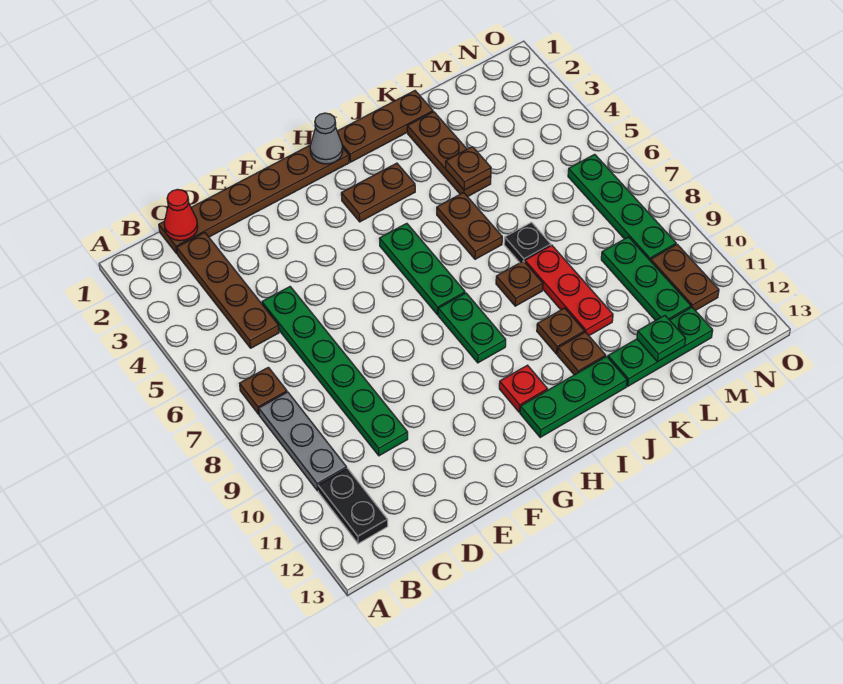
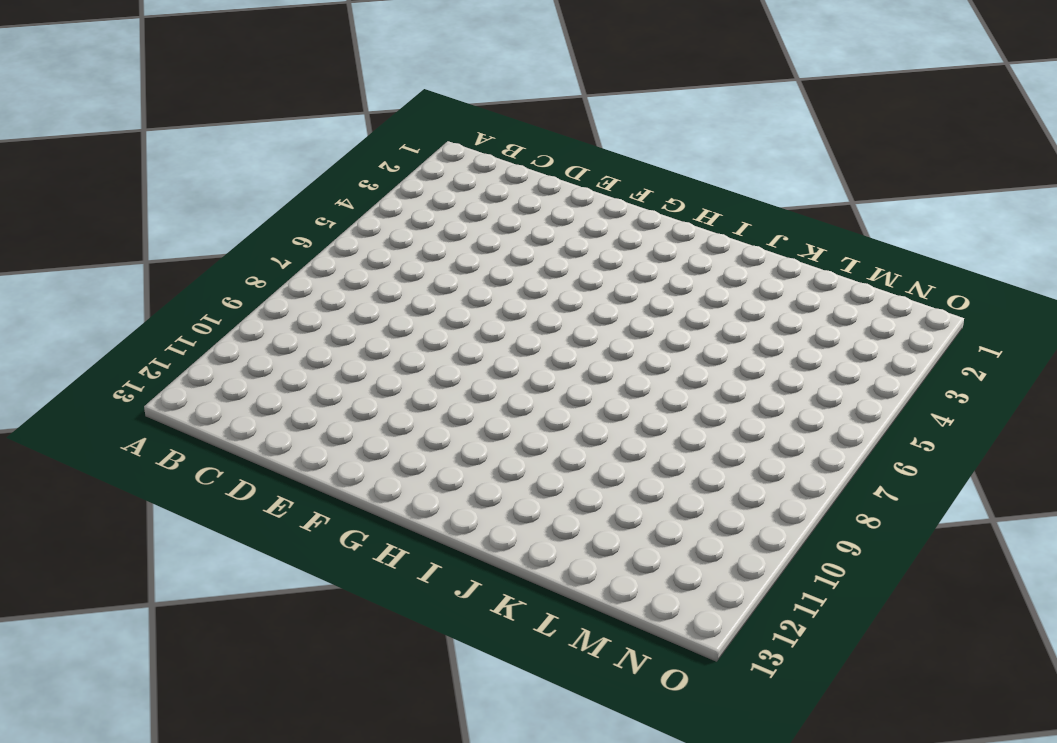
none -> brown 1x1 plate [240,367,287,414]
none -> grey 1x3 plate [259,392,347,491]
none -> black 1x2 plate [318,468,388,544]

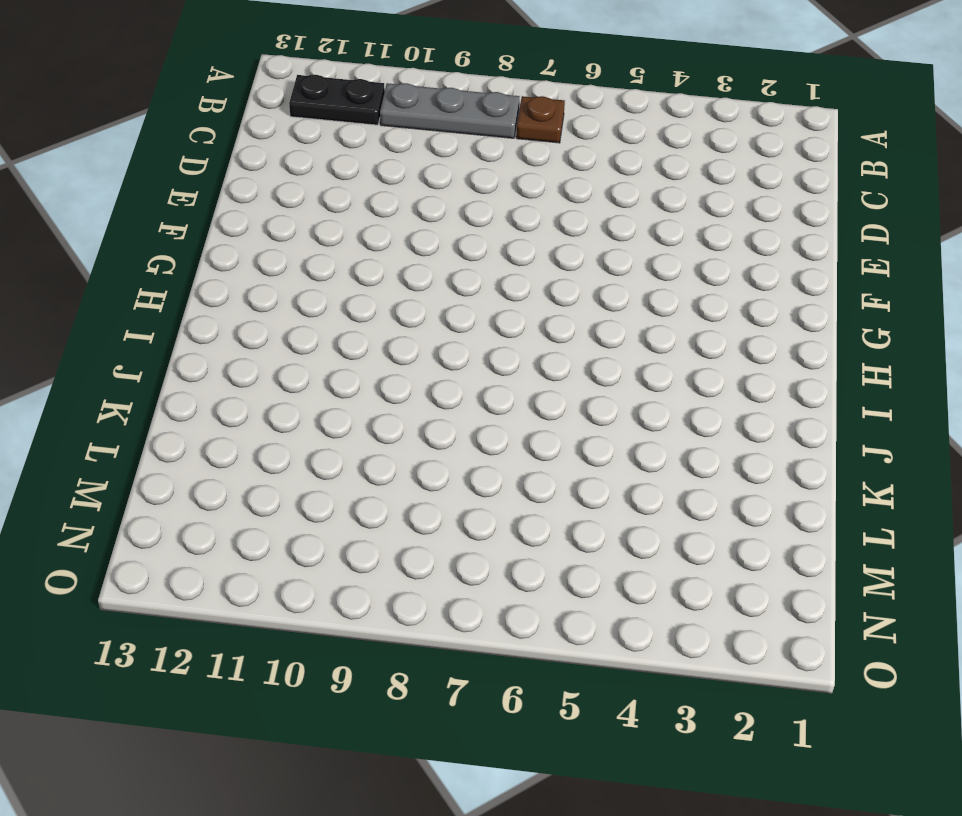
none -> brown 1x6 plate [159,145,349,254]
none -> brown 1x4 plate [177,233,279,348]
none -> green 1x6 plate [262,287,408,456]

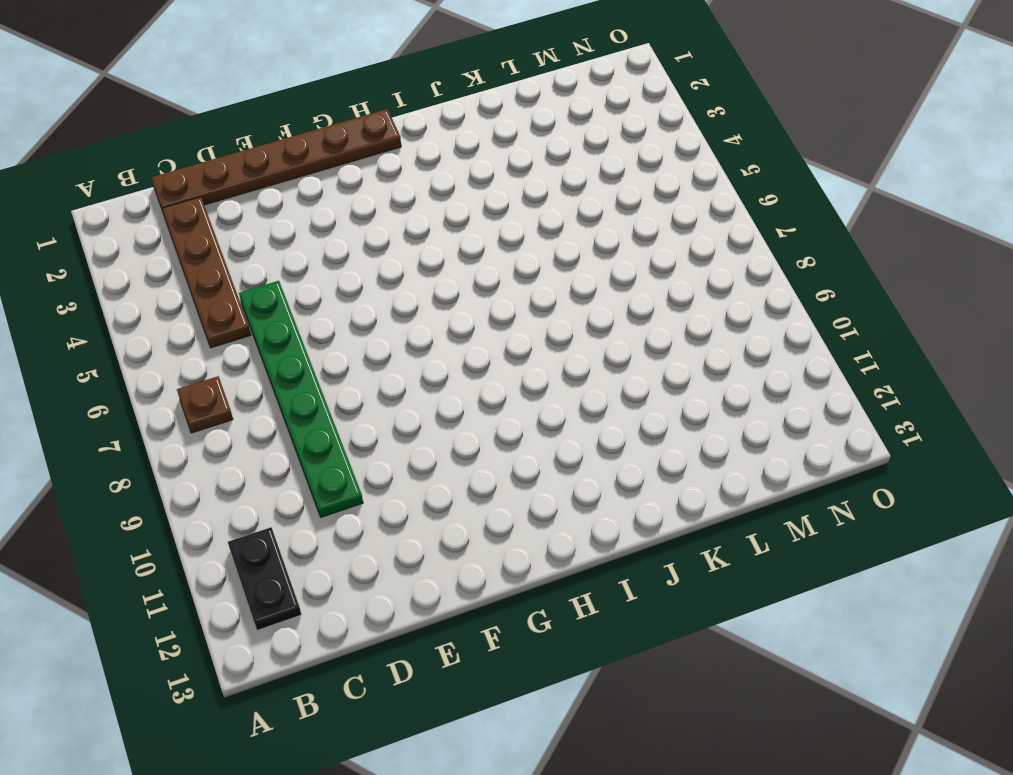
none -> grey 1x3 plate [259,392,347,491]
none -> brown 1x2 plate [341,163,415,222]
none -> green 1x3 plate [379,223,465,315]

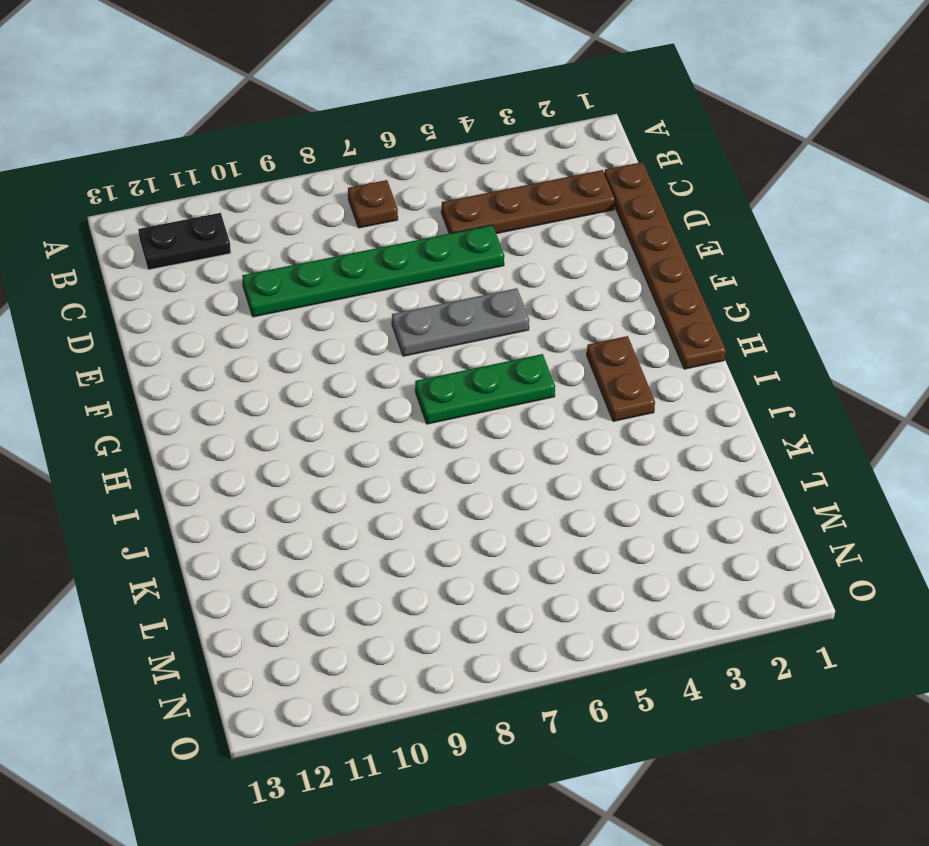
grey 1x3 plate [392,288,529,356] -> grey 1x3 plate moved to [259,392,347,491]
none -> green 1x2 plate [438,293,506,363]
none -> red 1x1 plate [499,365,547,412]
none -> green 1x3 plate [520,356,627,437]

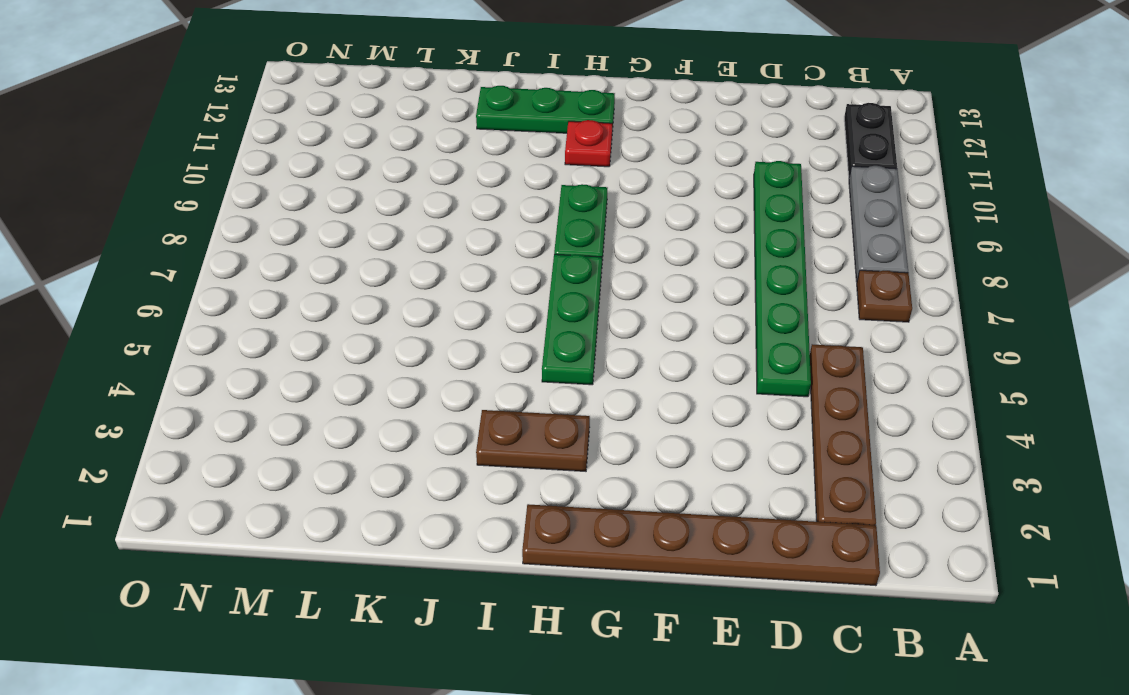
none -> brown 1x3 plate [337,91,433,162]
none -> brown 1x2 plate [437,193,502,259]
none -> brown 1x1 plate [496,261,543,306]

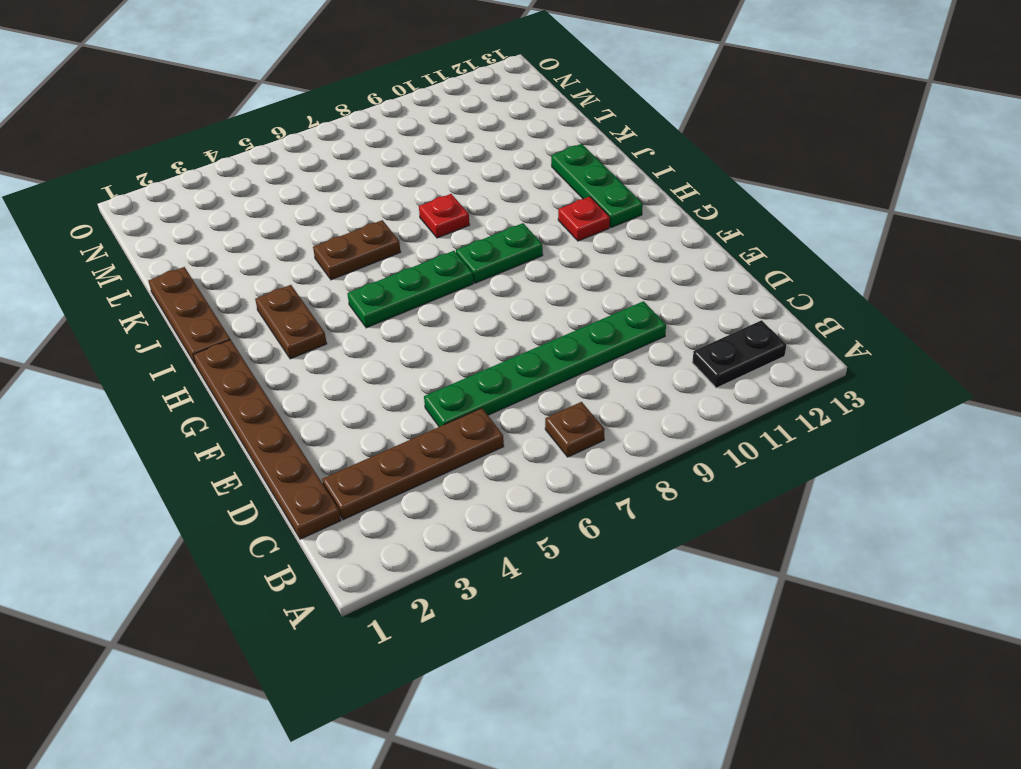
red 1x1 plate [419,194,470,238] -> brown 1x1 plate [496,261,543,306]
none -> grey 1x3 plate [259,392,347,491]
none -> brown 1x1 plate [537,308,584,354]
none -> brown 1x1 plate [557,332,606,375]

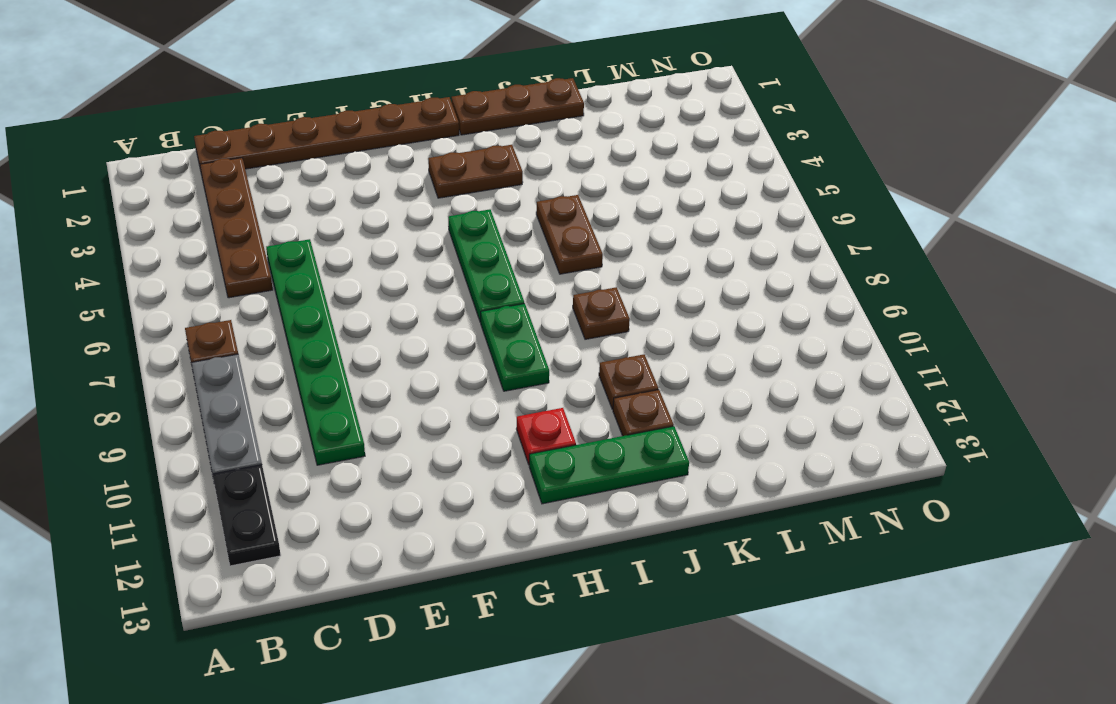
none -> brown 1x3 plate [407,112,491,197]
none -> black 1x1 plate [504,222,551,263]
none -> red 1x3 plate [525,245,613,335]

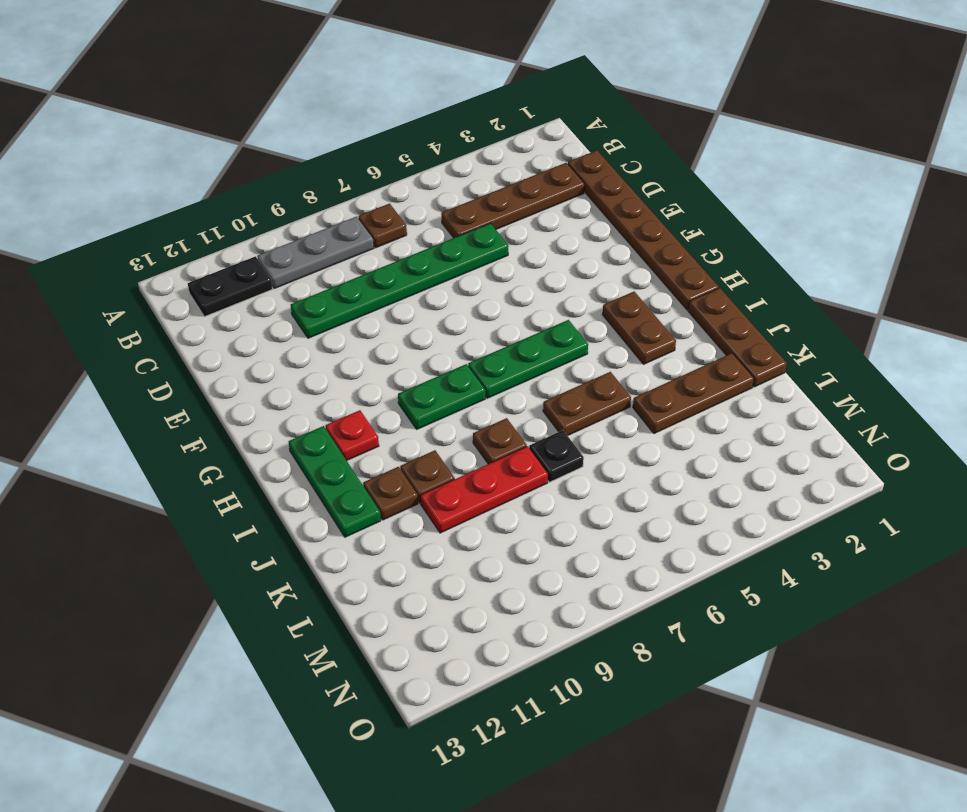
none -> green 1x3 plate [608,307,713,386]
none -> green 1x3 plate [601,237,691,321]
none -> green 1x4 plate [568,154,676,261]

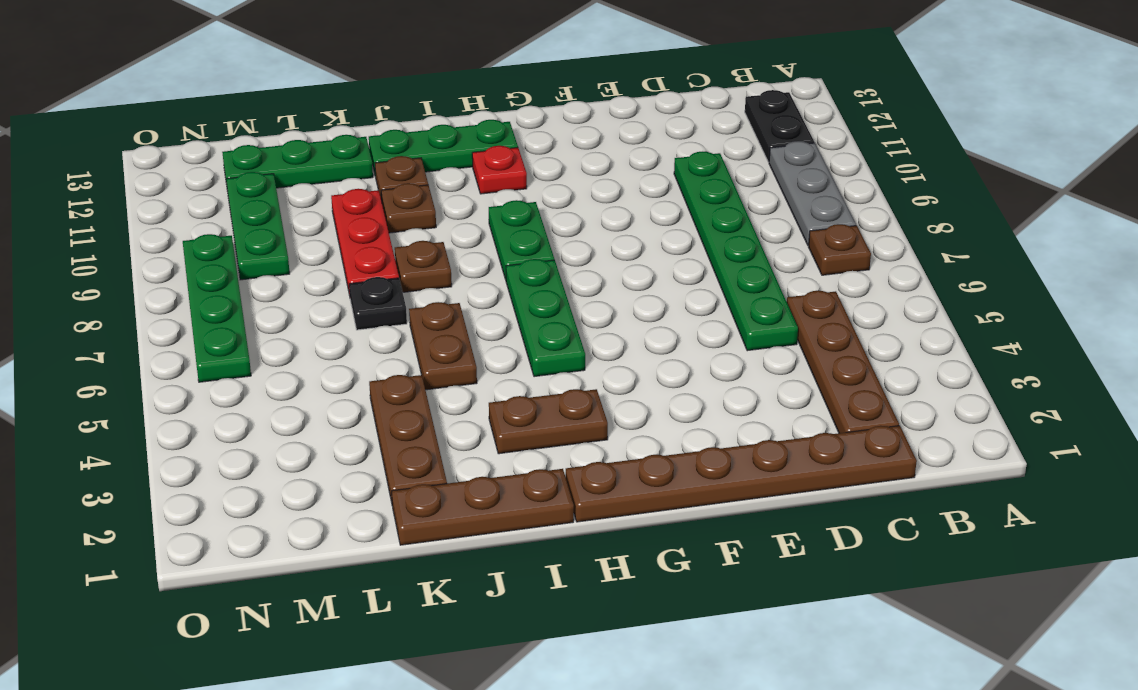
none -> brown 1x2 plate [651,244,719,311]
none -> red 1x1 cone [164,189,198,241]
none -> grey 1x1 cone [310,113,343,164]

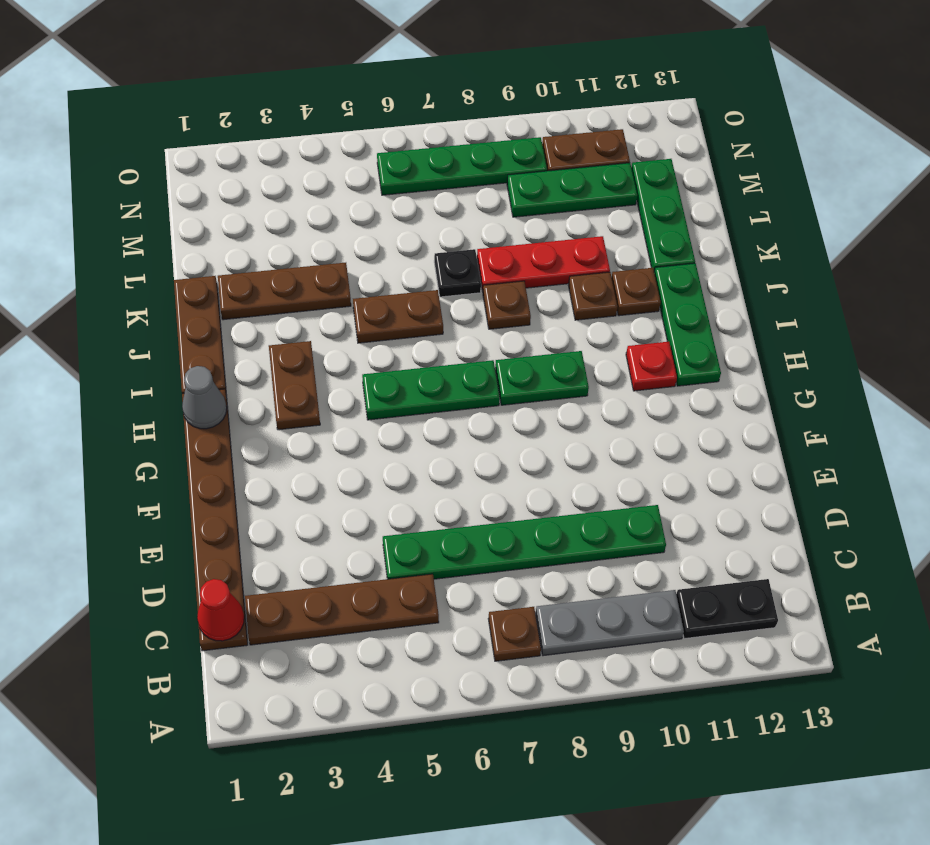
none -> brown 1x1 plate [446,147,491,190]
none -> green 1x1 plate [637,315,686,362]

